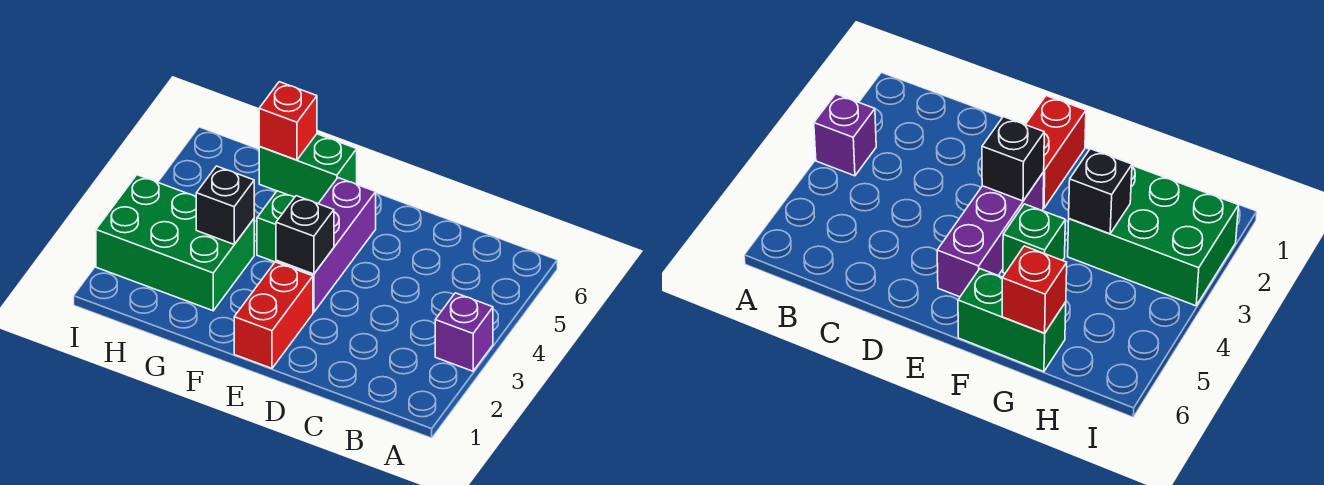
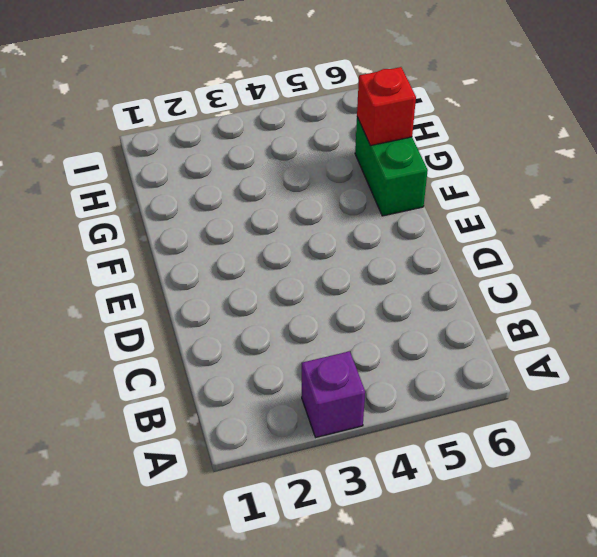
none -> red 1x2 brick [234,262,313,368]
none -> purple 1x3 brick [276,178,376,312]

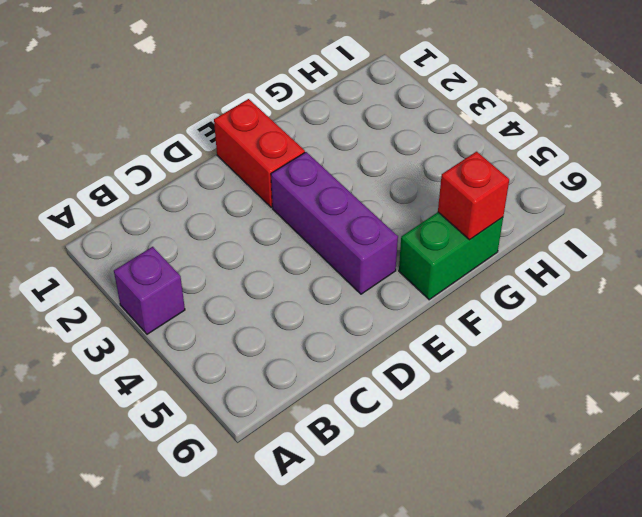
none -> green 1x1 brick [257,191,295,262]
none -> green 2x3 brick [96,175,254,311]

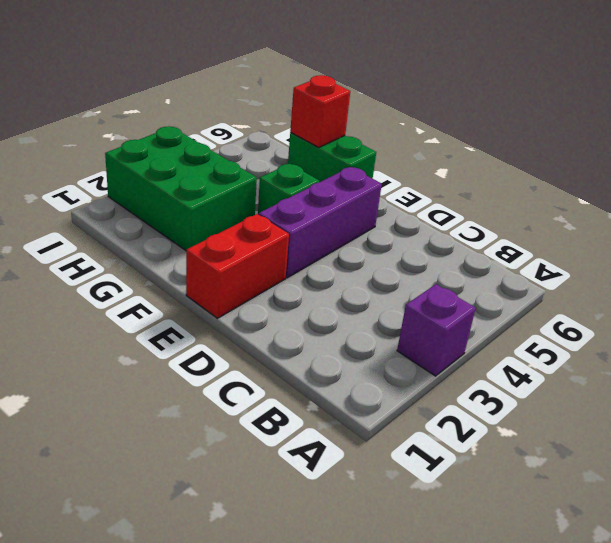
none -> black 1x1 brick [276,196,334,274]
none -> black 1x1 brick [196,166,254,244]

